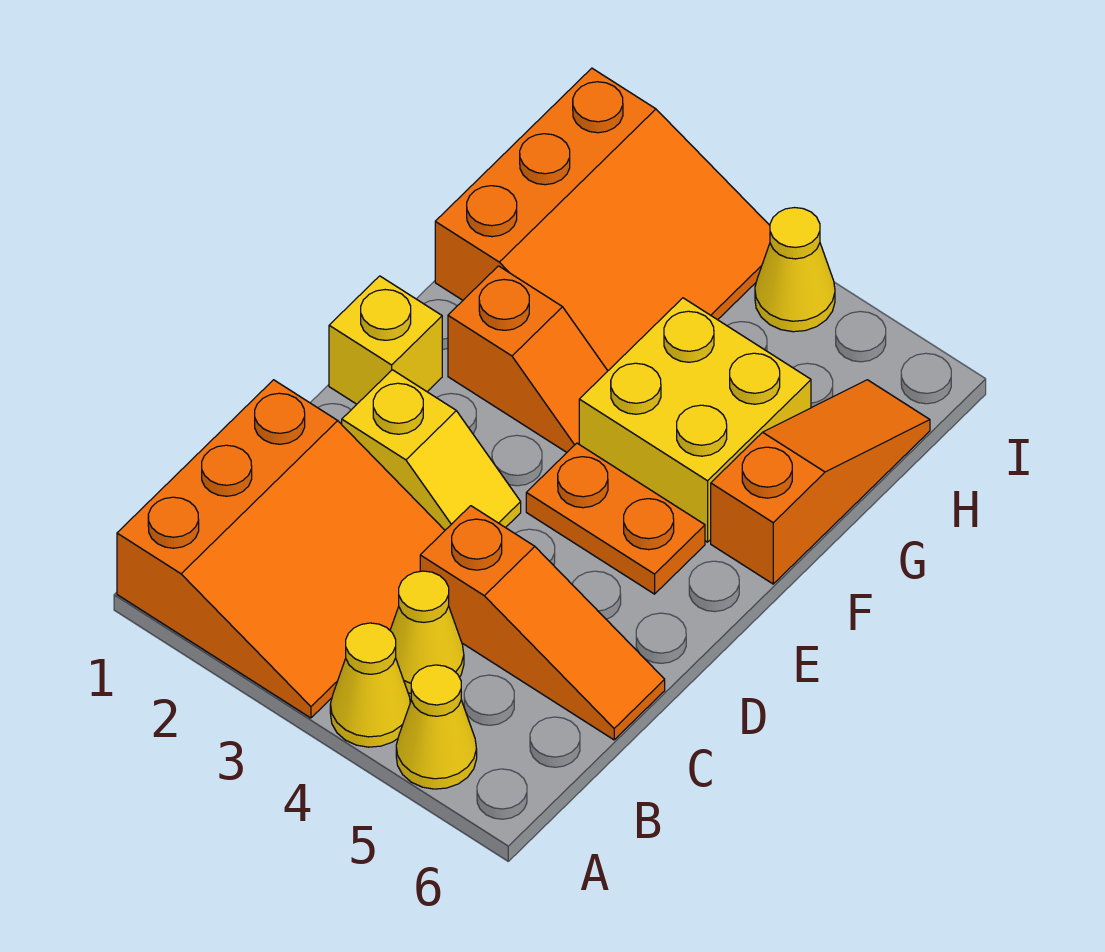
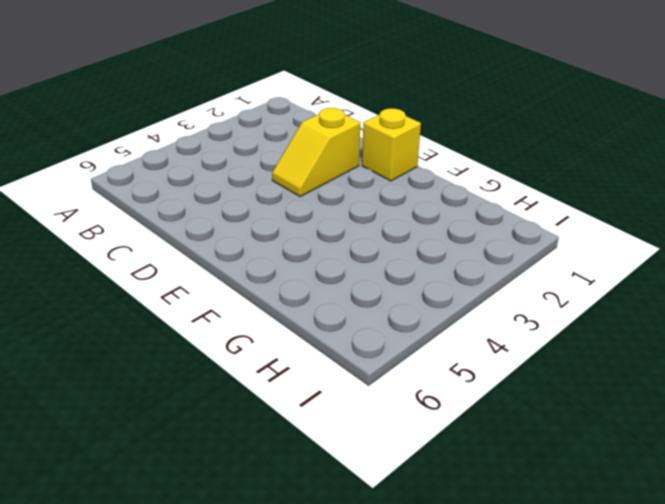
none -> orange 3x3 slope [117,380,445,718]
none -> yellow 1x1 cone [330,623,410,747]
none -> yellow 1x1 cone [396,665,477,789]

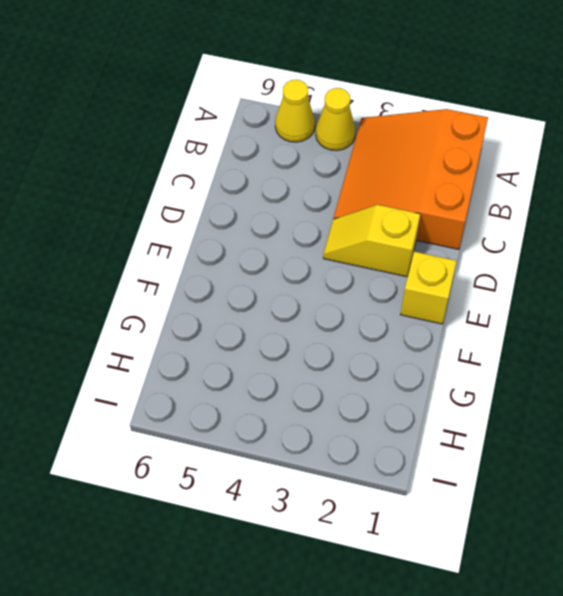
none -> yellow 1x1 cone [390,571,464,693]
none -> orange 1x3 slope [420,506,665,740]
none -> orange 1x2 plate [526,443,705,594]

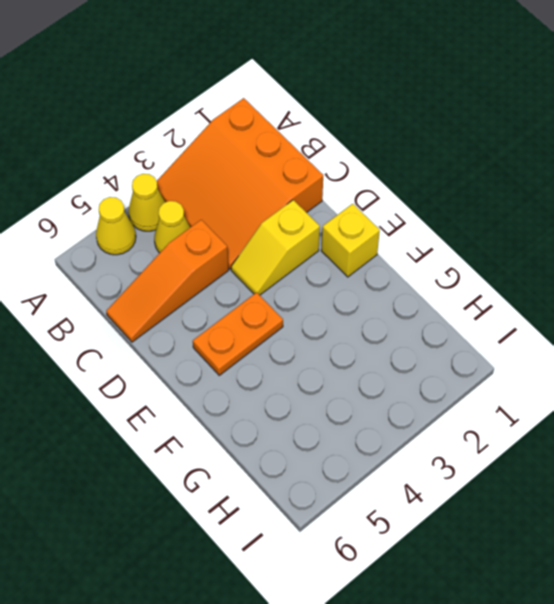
none -> orange 1x2 slope [448,266,608,452]
none -> yellow 2x2 brick [579,298,811,542]
none -> orange 1x3 slope [711,380,930,584]

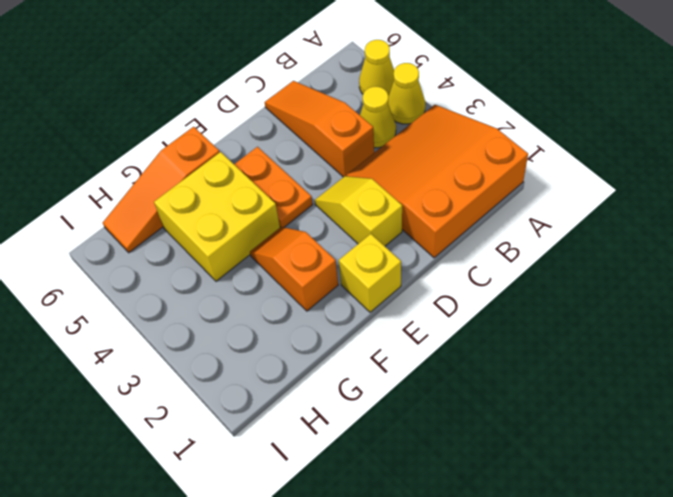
none -> orange 3x3 slope [435,68,770,371]
none -> yellow 1x1 cone [755,208,835,332]

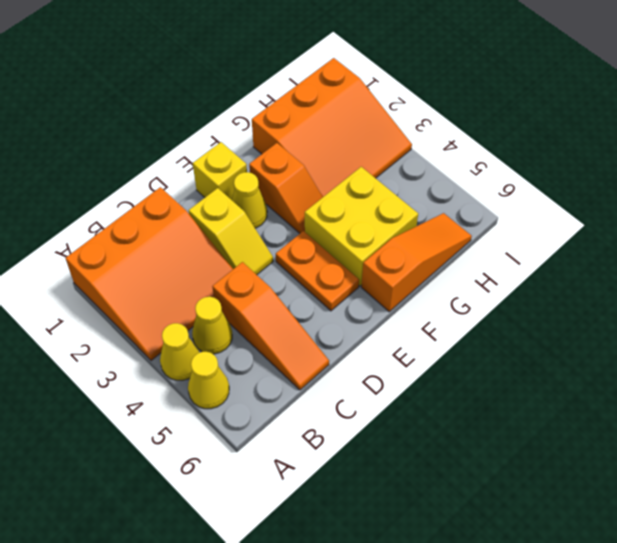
yellow 1x1 cone [232,172,267,228] -> yellow 1x1 cone moved to [755,208,835,332]

